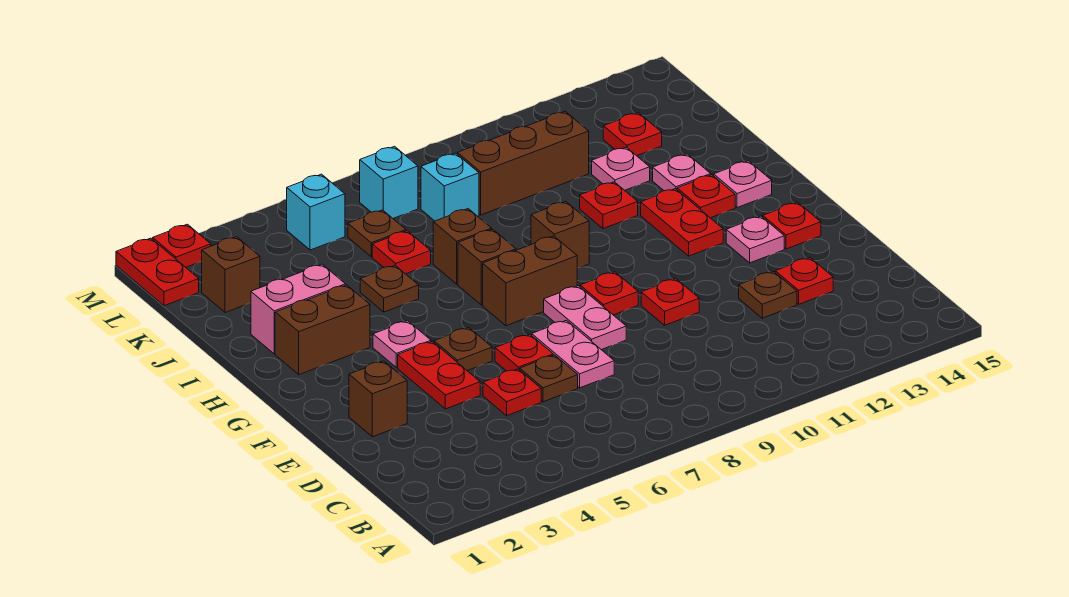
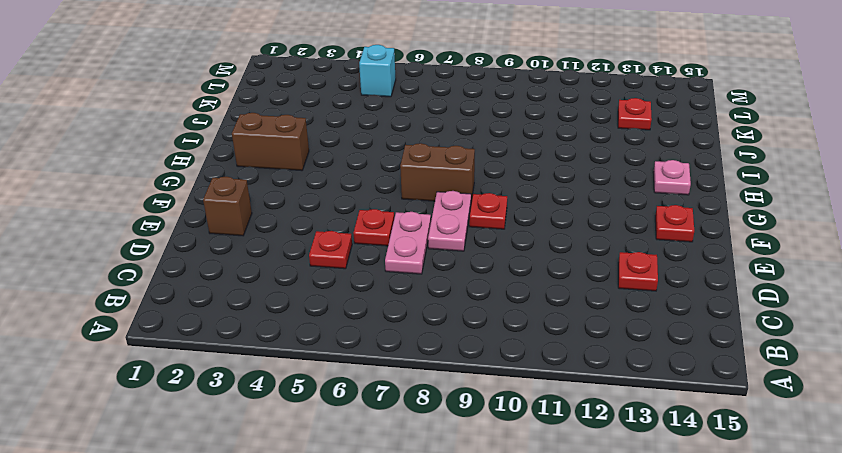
none -> brown 1x1 plate [520,355,578,402]
none -> brown 1x1 plate [739,272,797,318]
none -> red 1x2 plate [398,341,480,409]
none -> red 1x1 plate [641,279,699,325]

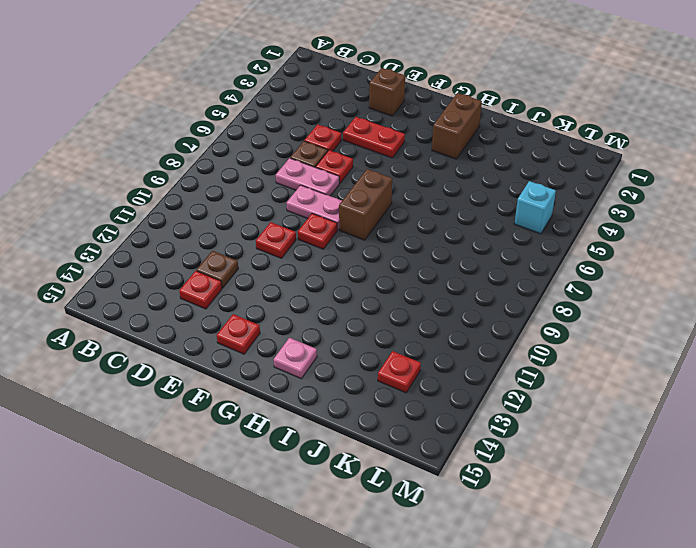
none -> brown 1x1 plate [434,328,492,371]
none -> pink 1x1 plate [726,216,784,263]
none -> pink 1x1 plate [373,321,431,367]
none -> red 1x2 plate [641,189,723,256]

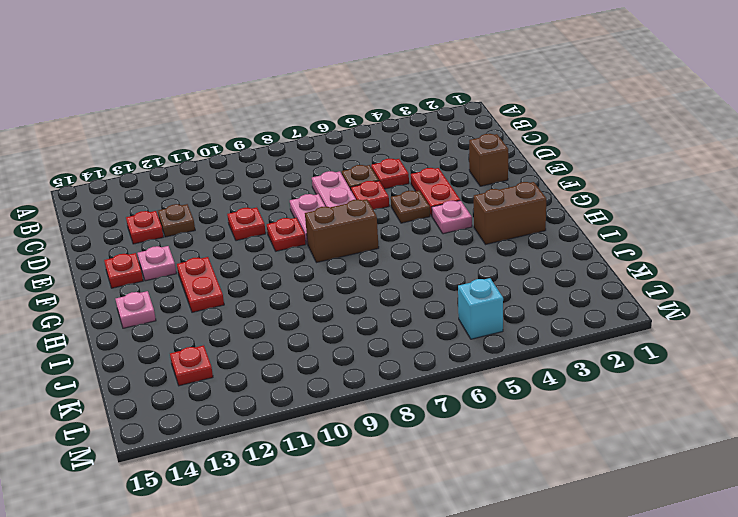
none -> brown 1x1 brick [458,229,516,305]
none -> brown 1x1 brick [531,201,589,268]
none -> red 1x1 plate [677,175,735,218]
none -> pink 1x2 brick [251,264,346,354]

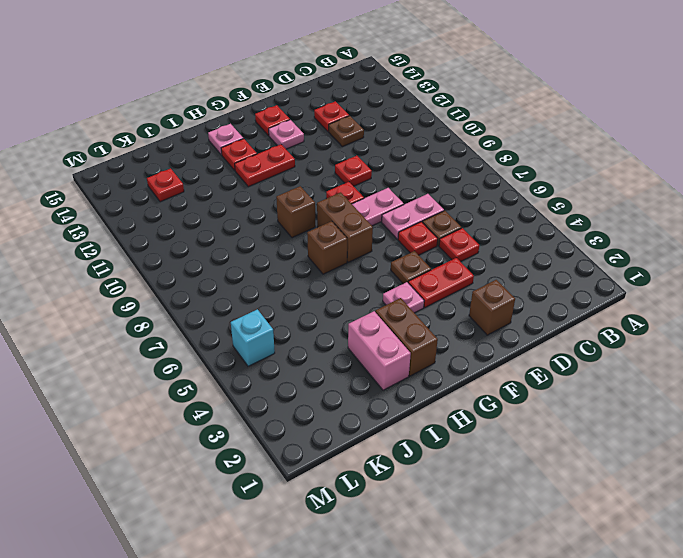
none -> brown 1x1 plate [360,265,419,312]
none -> brown 1x1 brick [433,209,492,284]
none -> red 1x1 plate [580,182,638,229]
none -> pink 1x1 plate [653,154,711,191]

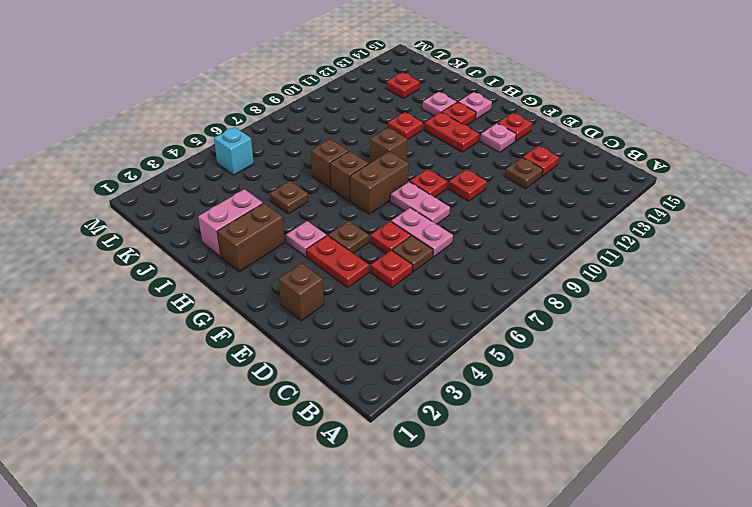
none -> red 1x1 plate [372,231,431,274]
none -> pink 1x1 plate [592,147,650,190]
none -> brown 1x1 brick [202,237,260,313]
none -> brown 1x1 plate [348,210,406,257]

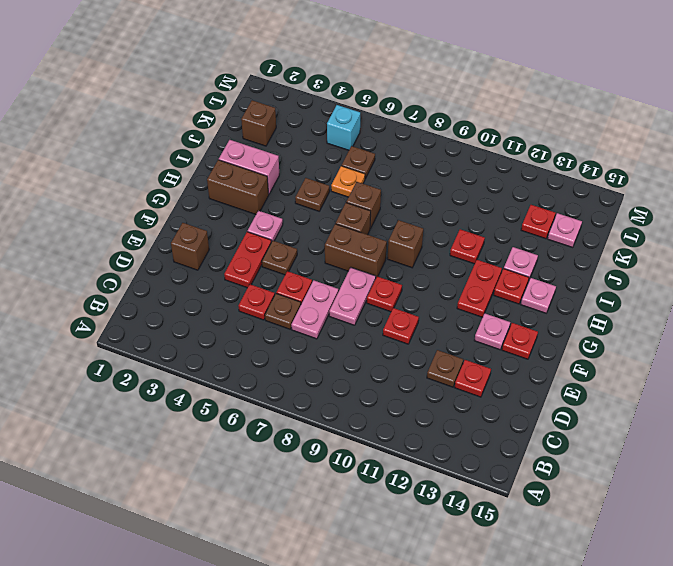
orange 1x1 plate [331,166,365,197] -> red 1x1 plate [372,231,431,274]
pink 1x1 plate [548,213,582,248] -> pink 1x1 plate moved to [592,147,650,190]
none -> cyan 1x1 brick [421,153,479,221]
none -> brown 1x3 brick [457,112,589,215]
none -> red 1x2 plate [116,238,199,306]
none -> cyan 1x1 brick [360,146,418,218]

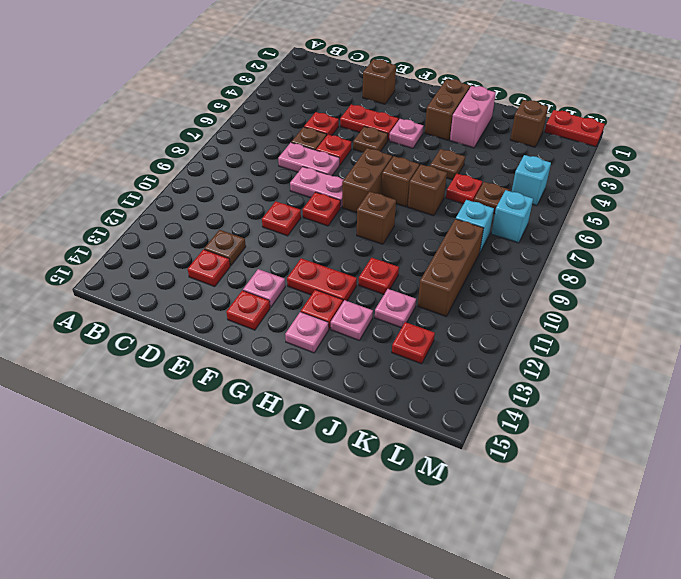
none -> red 1x1 plate [153,224,211,267]

